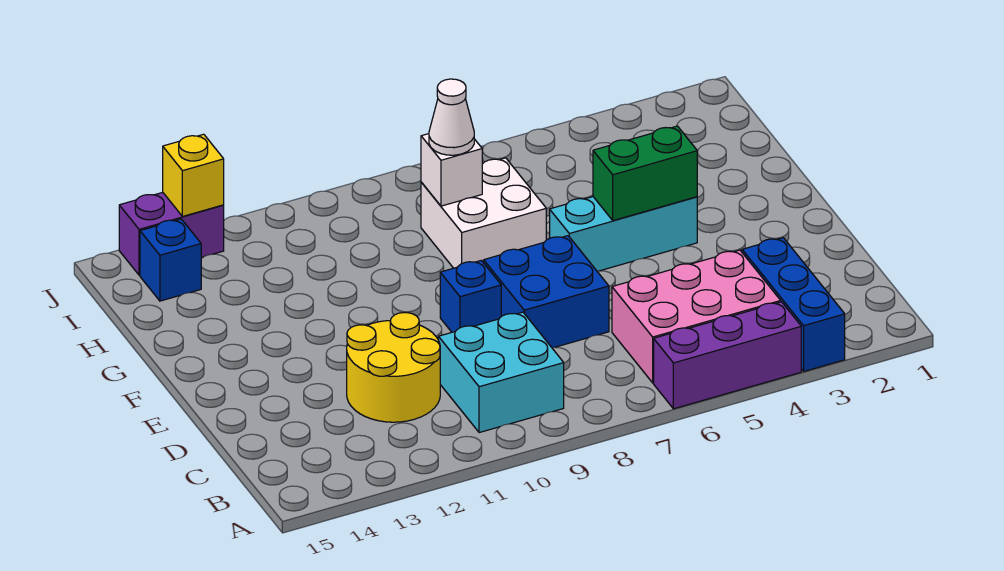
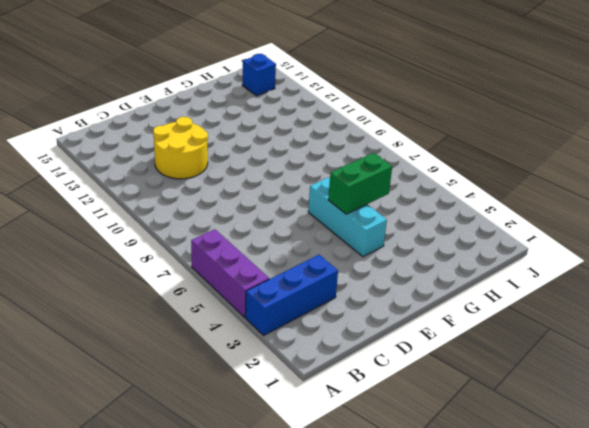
green 1x2 brick [328,153,392,214] -> green 1x2 brick turned to [593,126,697,221]
none -> pink 2x3 brick [612,250,781,383]
none -> cyan 2x2 brick [438,312,564,433]
none -> blue 2x2 brick [484,236,609,348]

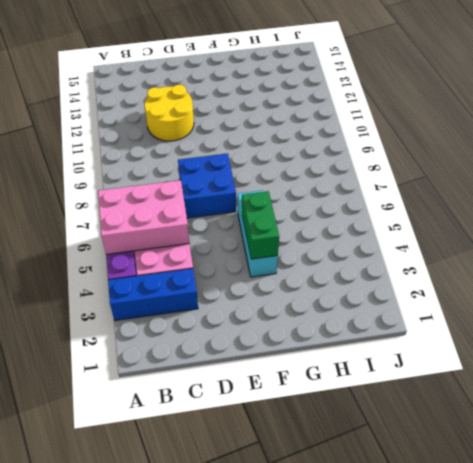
pink 2x3 brick [98,180,189,255] -> none
none -> cyan 2x2 brick [438,312,564,433]
none -> blue 1x1 brick [440,260,501,332]
none -> white 2x2 brick [421,158,546,268]

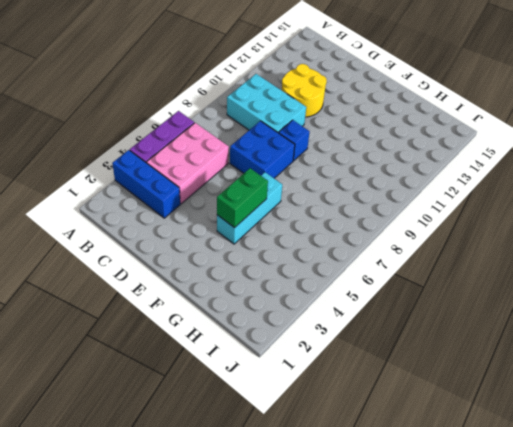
cyan 2x3 brick [227,74,306,133] -> cyan 2x2 brick [438,312,564,433]
none -> white 2x2 brick [421,158,546,268]
none -> blue 1x1 brick [140,219,201,301]
none -> purple 1x2 brick [119,192,224,275]

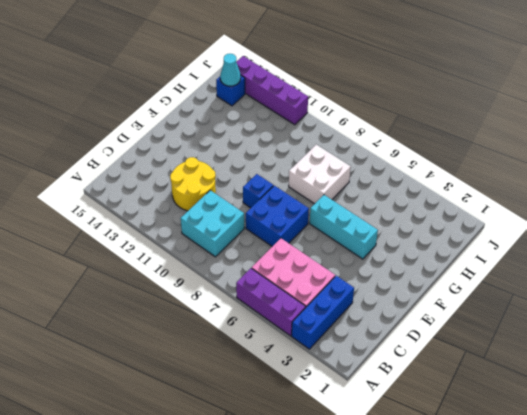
cyan 1x1 cone [220,54,241,86] -> none
purple 1x4 brick [236,56,308,125] -> purple 1x2 brick [119,192,224,275]
none -> green 1x2 brick [593,126,697,221]
none -> white 1x1 brick [421,134,482,206]
none -> yellow 1x1 brick [163,134,224,216]

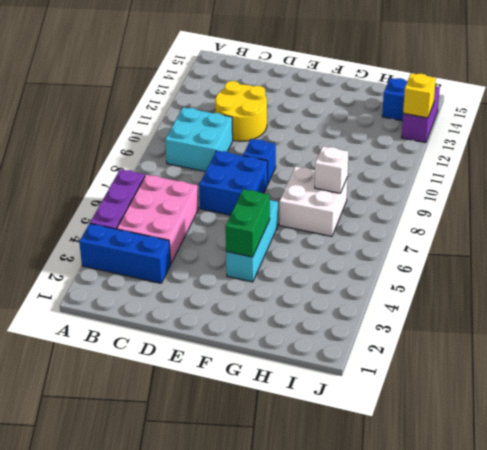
none -> white 1x1 cone [429,79,474,155]

